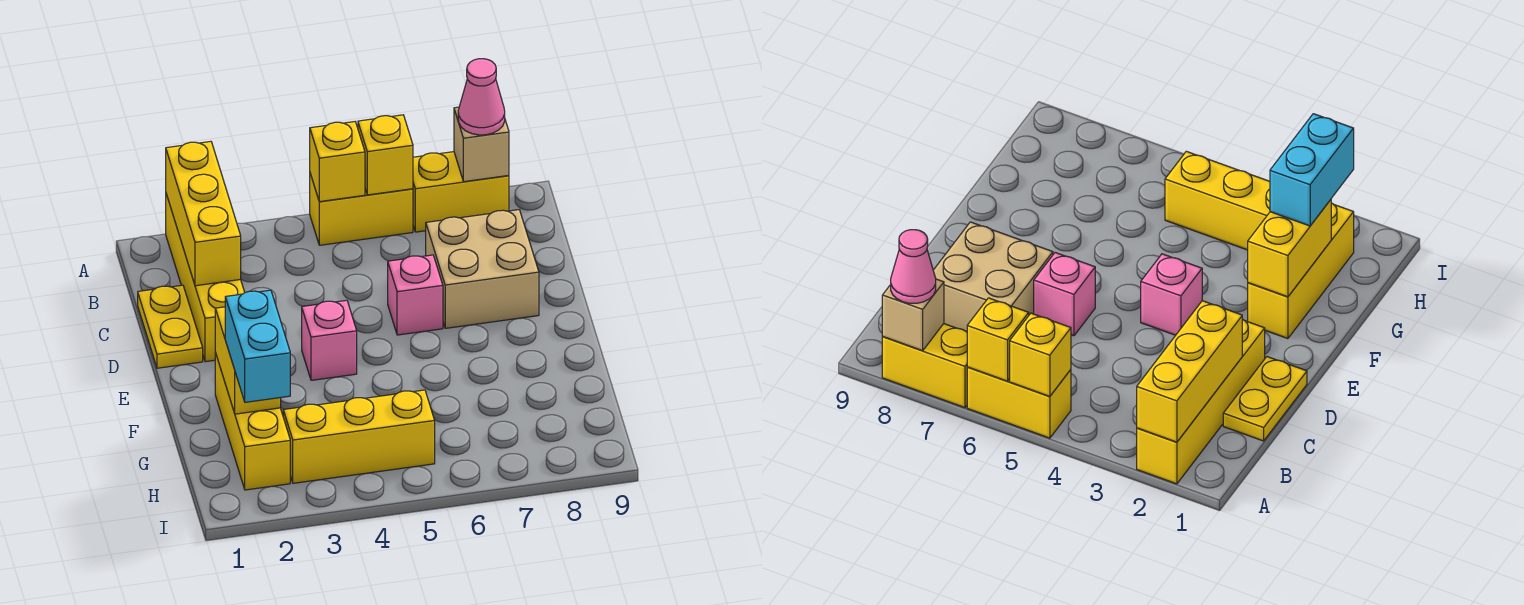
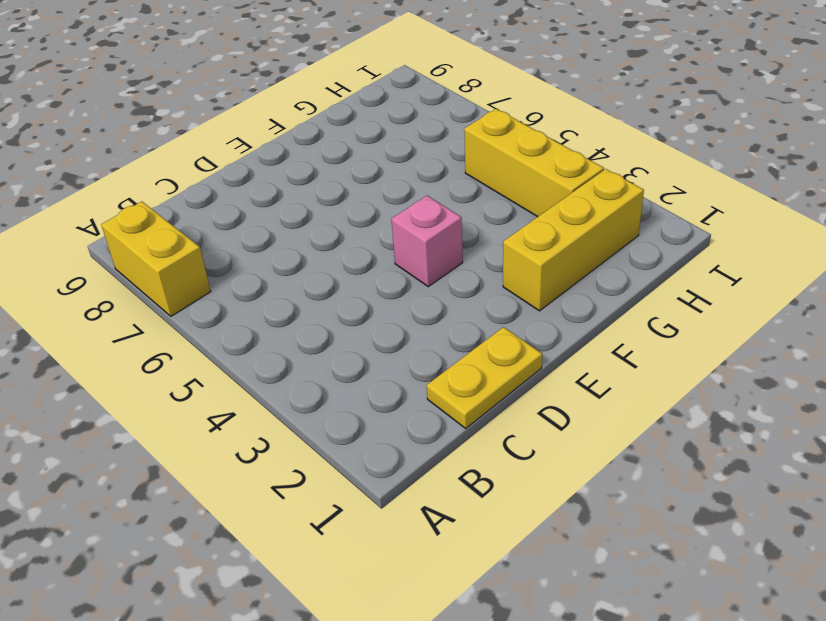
none -> yellow 1x4 brick [166,194,245,362]
none -> yellow 1x2 brick [310,174,413,245]
none -> tan 2x2 brick [426,210,539,328]

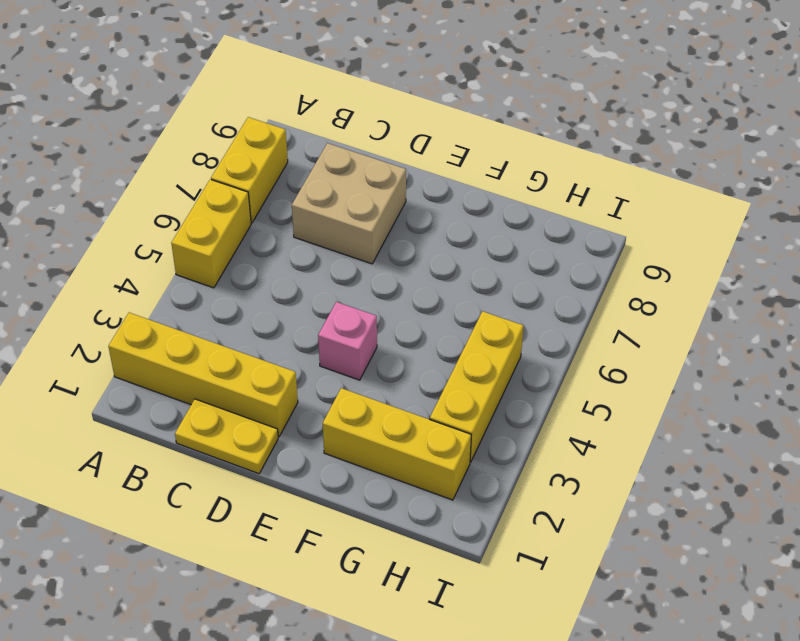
none -> pink 1x1 brick [388,255,443,335]
none -> yellow 1x3 brick [166,141,241,286]
none -> yellow 1x1 brick [310,122,365,202]

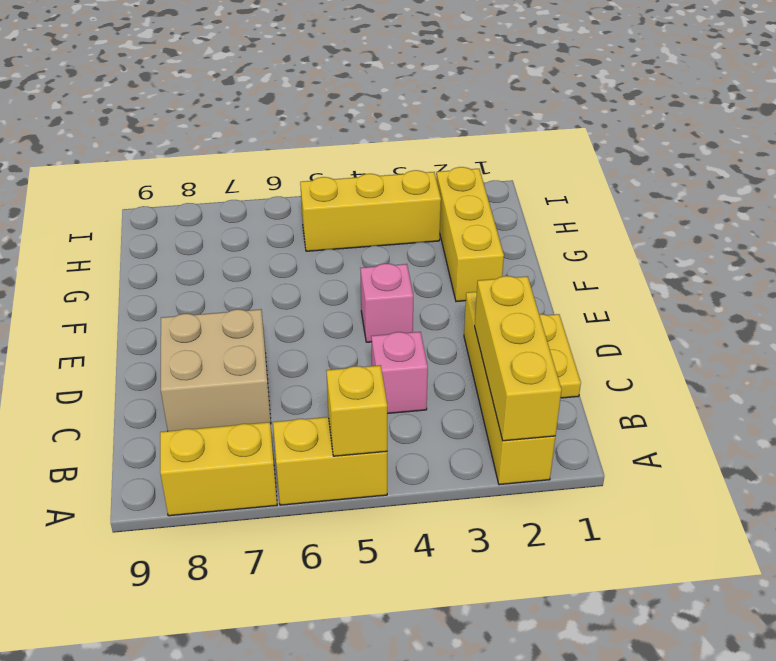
pink 1x1 brick [371,332,428,414] -> pink 1x1 brick moved to [388,255,443,335]
none -> yellow 1x1 brick [358,115,413,195]
none -> tan 1x1 brick [454,107,509,182]
none -> yellow 1x2 brick [215,307,281,414]

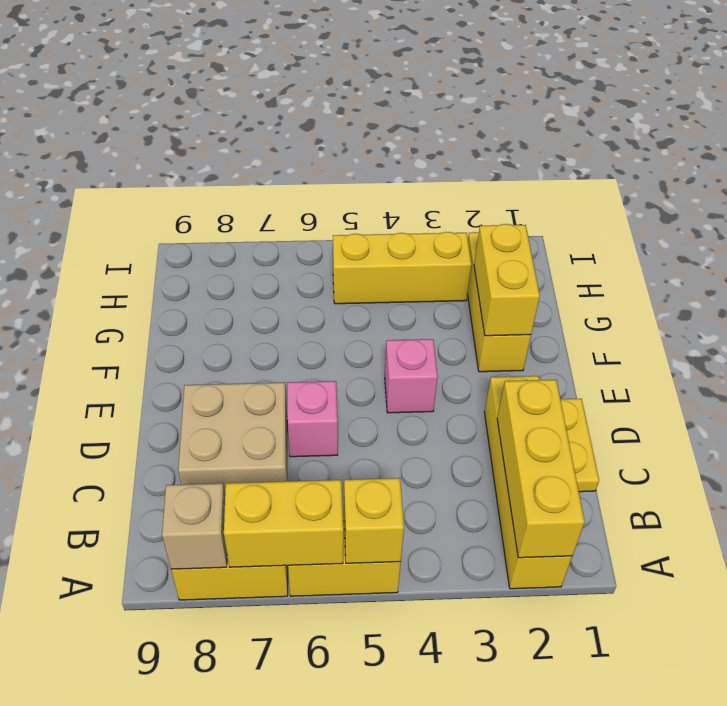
yellow 1x2 brick [224,480,343,567] -> yellow 1x1 brick [358,115,413,195]
none -> pink 1x1 cone [458,59,505,135]
none -> cyan 1x2 brick [225,290,290,402]

